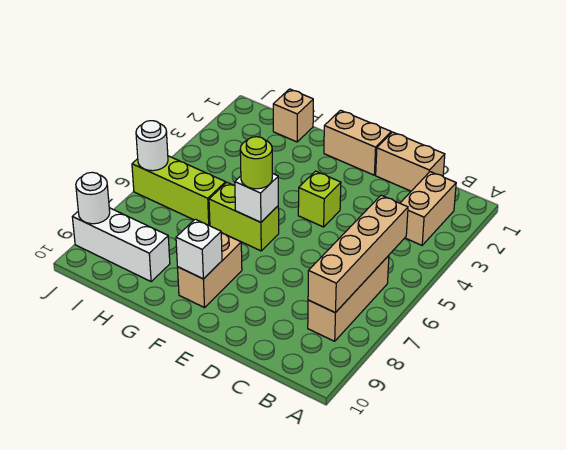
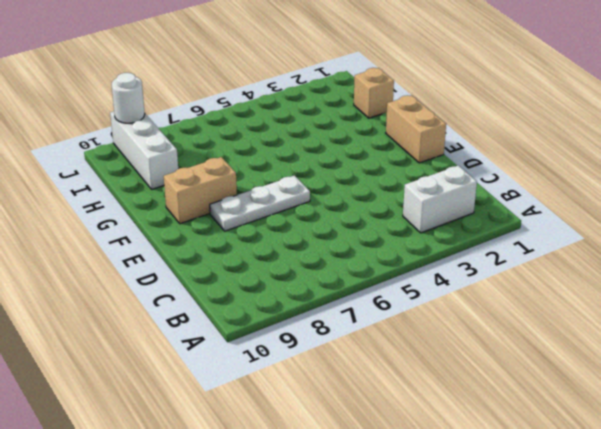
white 1x2 brick [403,166,477,233] -> tan 1x2 brick [400,172,456,245]
white 1x3 plate [210,176,310,231] -> none
none -> tan 1x3 brick [308,256,389,341]
none -> tan 1x2 brick [376,132,445,191]
none -> lime 1x1 brick [298,171,341,227]

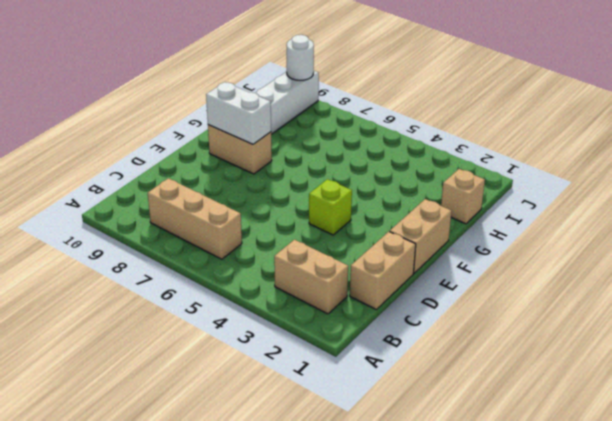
white 1x2 brick [206,82,271,144] -> white 1x1 brick [176,219,222,279]
none -> lime 1x2 brick [209,183,279,251]
none -> lime 1x3 brick [132,156,226,226]
none -> tan 1x4 brick [308,195,408,313]

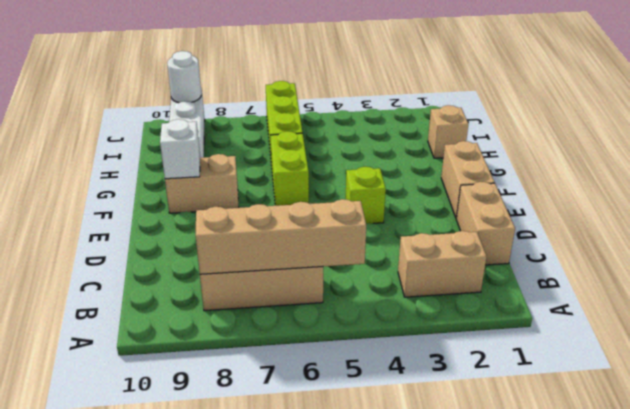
none -> white 1x1 brick [235,173,278,222]
none -> white 1x1 round brick [136,121,168,171]
none -> lime 1x1 round brick [240,137,272,189]

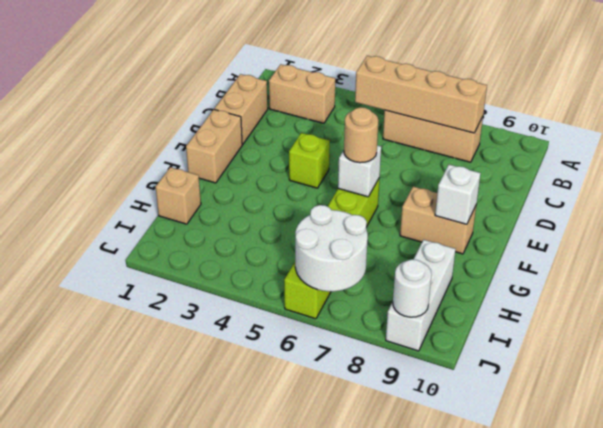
tan 1x1 round brick [344,107,378,163] -> lime 1x1 round brick [240,137,272,189]
white 2x2 round brick [295,205,368,292] -> white 1x1 round brick [136,121,168,171]

